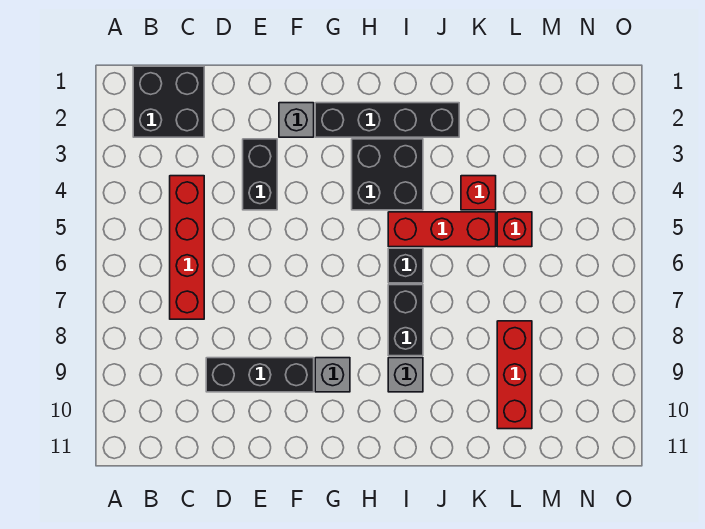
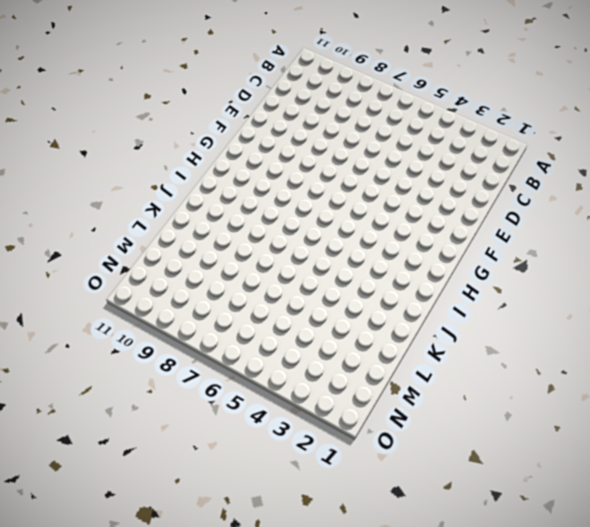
none -> black 2x2 brick [133,66,204,137]
none -> red 1x4 brick [170,176,204,319]
none -> black 1x3 brick [206,358,314,392]

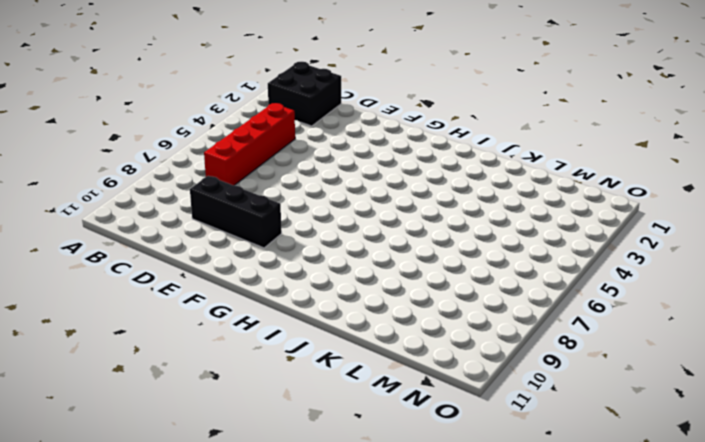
none -> black 1x2 brick [243,139,277,210]
none -> grey 1x1 brick [279,103,314,137]
none -> black 1x4 brick [315,103,459,137]

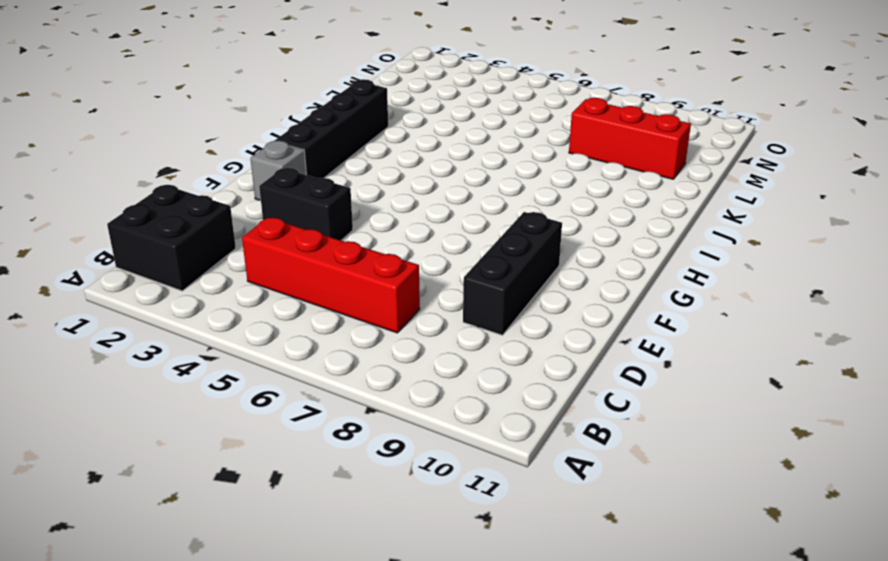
none -> grey 1x1 brick [315,358,350,392]
none -> black 2x2 brick [352,139,423,210]
none -> red 1x3 brick [388,212,496,247]

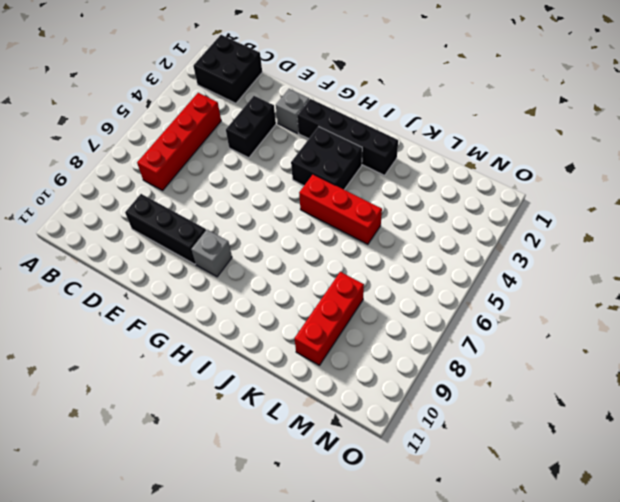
none -> black 1x1 brick [388,248,423,283]
none -> black 1x2 brick [388,285,423,356]
none -> grey 1x1 brick [388,358,423,392]

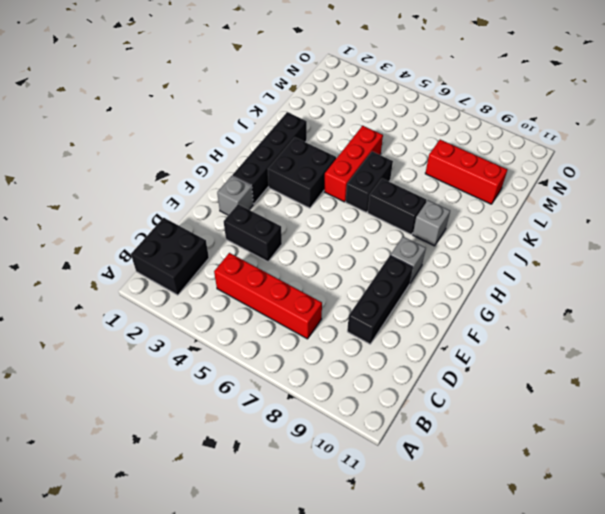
black 1x2 brick [346,152,393,213] -> black 1x1 brick [388,248,423,283]
none -> red 1x1 brick [461,176,496,210]
none -> red 1x1 brick [497,212,532,247]

